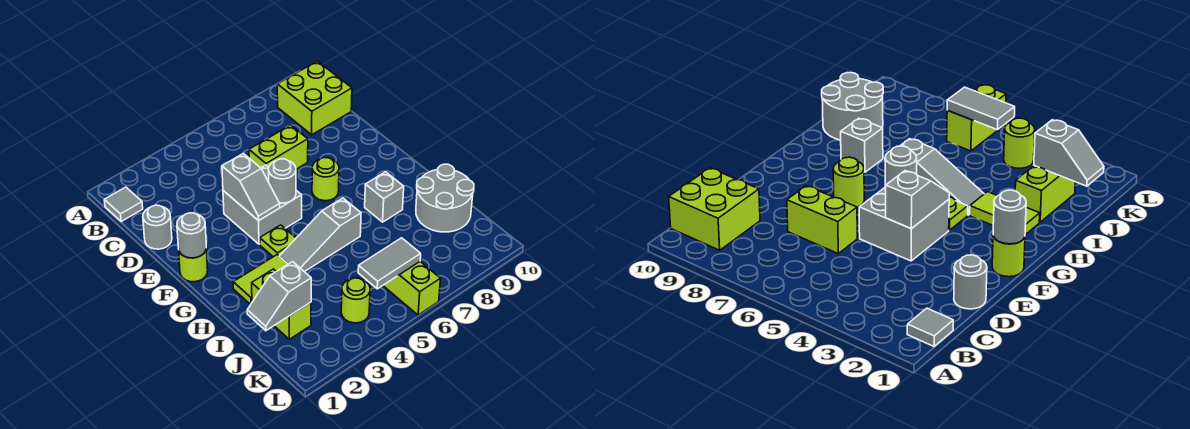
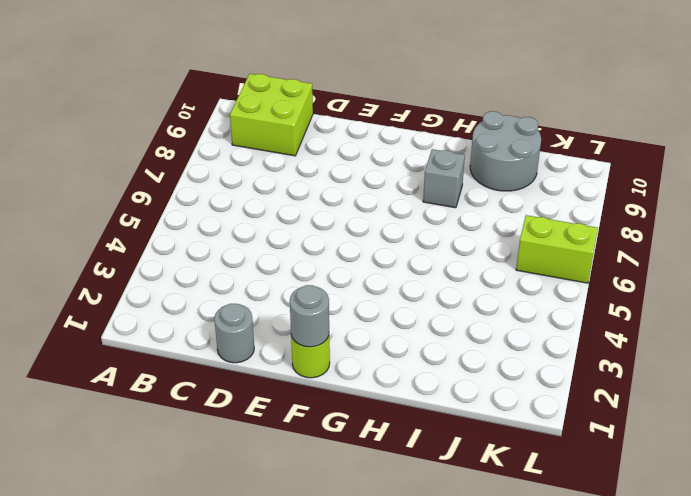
none -> grey 1x1 tile [104,187,143,221]
none -> lime 1x2 brick [249,125,308,169]
none -> grey 2x2 brick [223,165,302,244]

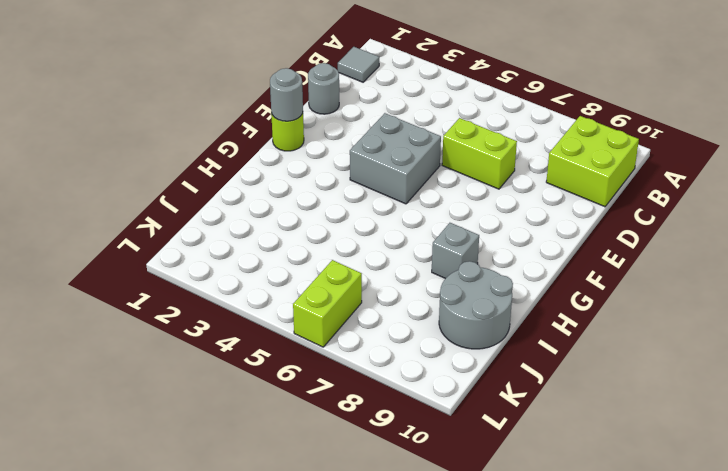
none -> lime 1x1 round brick [312,158,339,201]
none -> lime 1x1 plate [260,225,296,257]
none -> lime 1x2 tile [233,255,288,305]

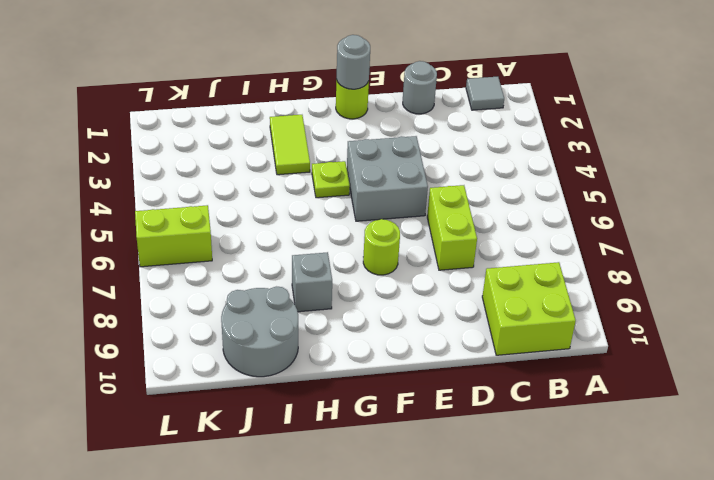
none -> grey 1x3 slope [280,198,361,272]
none -> lime 1x2 brick [252,269,311,339]
none -> lime 1x1 round brick [341,278,370,323]

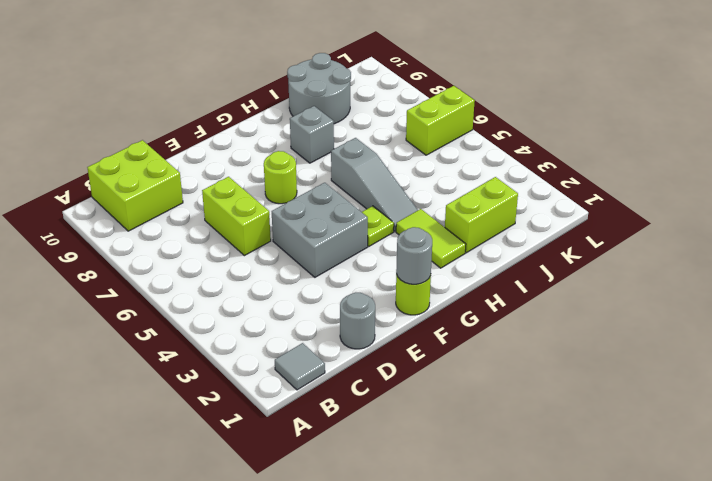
none -> lime 1x1 round brick [341,278,370,323]
none -> grey 1x2 slope [222,154,280,221]
none -> grey 1x1 round brick [268,159,296,203]

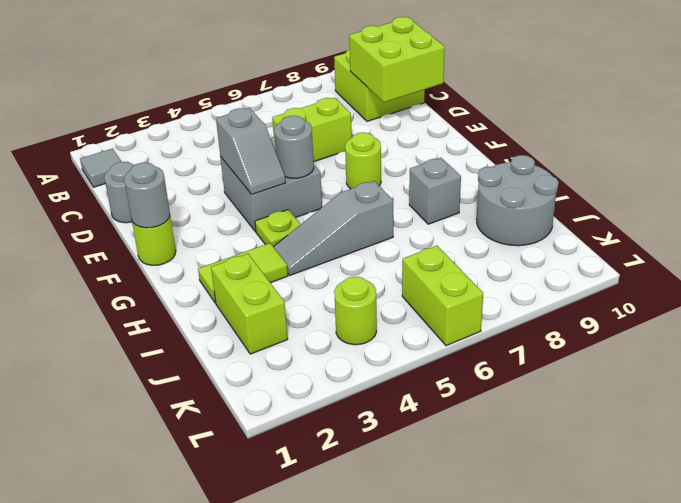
lime 2x2 brick [349,17,445,102] -> none
none -> grey 1x2 slope [247,262,311,331]
none -> grey 1x2 tile [358,238,421,289]

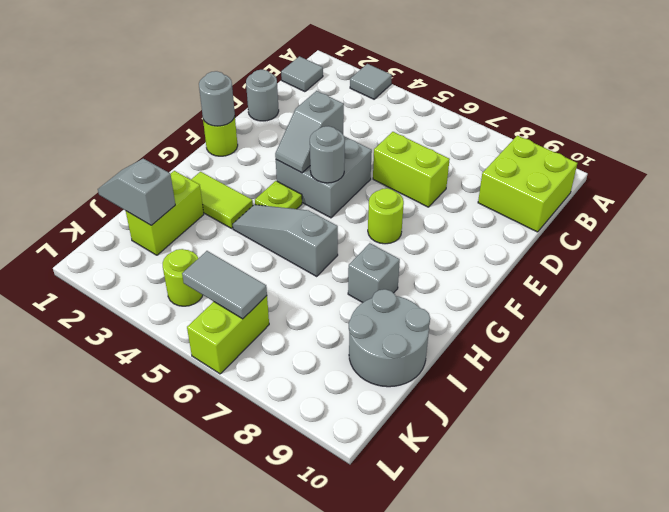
grey 1x1 tile [350,64,392,99] -> none

